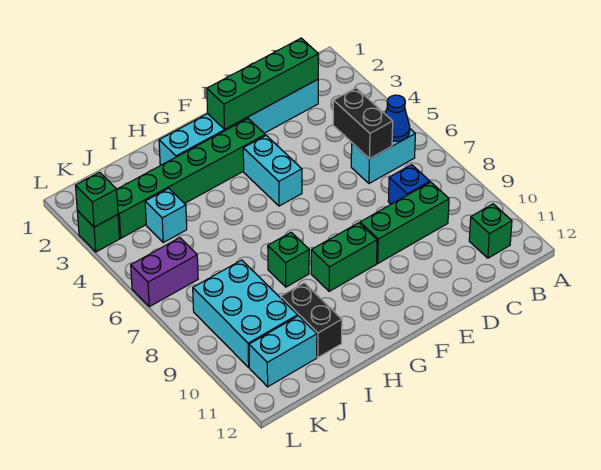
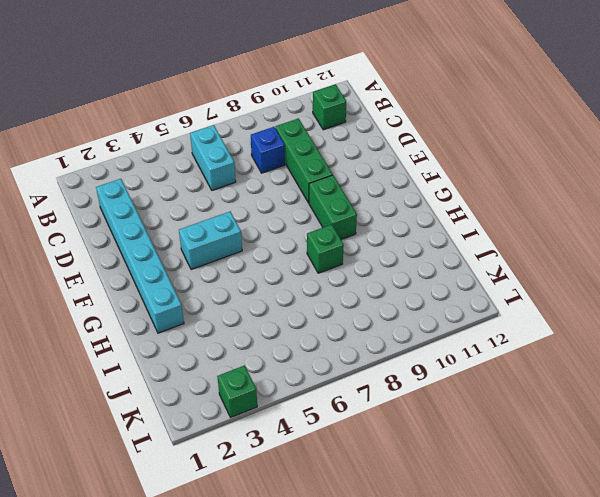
none -> green 1x6 brick [117,119,265,238]
none -> black 1x2 brick [281,283,342,357]
none -> cyan 1x1 brick [145,188,187,242]

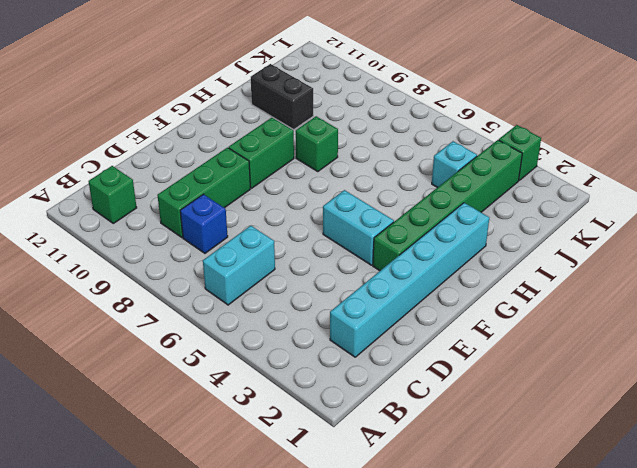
none -> cyan 2x3 brick [193,260,298,367]
none -> cyan 1x2 brick [249,316,317,387]
none -> purple 1x2 brick [131,238,198,307]

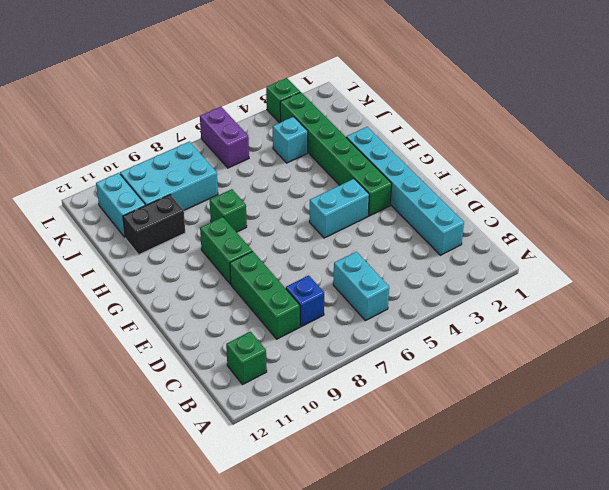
none -> blue 1x1 cone [385,95,410,141]
none -> green 1x4 brick [207,38,318,130]
none -> black 1x2 brick [333,88,393,159]

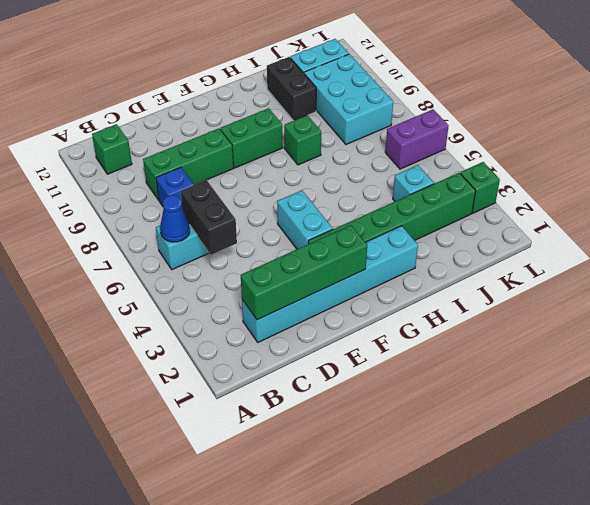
none -> green 1x1 brick [75,172,118,227]

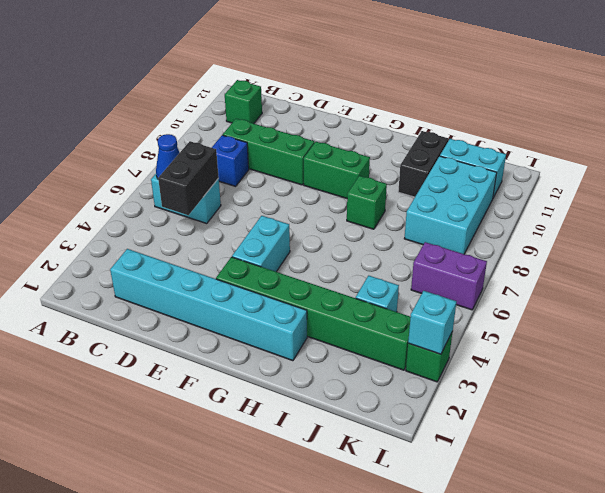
cyan 1x1 brick [408,291,456,354] -> green 1x1 brick [75,172,118,227]
none -> green 1x4 brick [207,38,318,130]

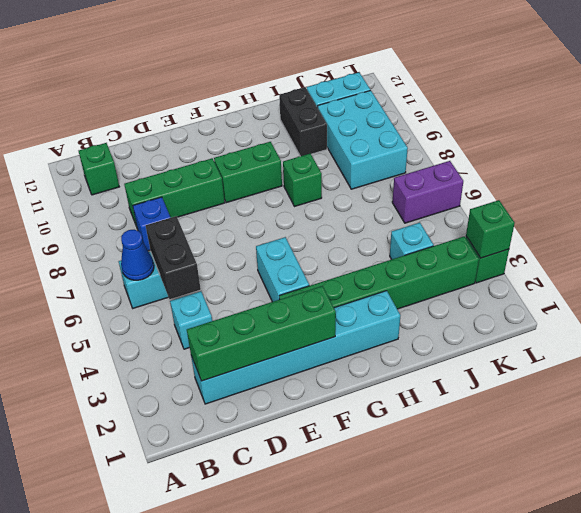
cyan 1x1 brick [170,291,212,349] -> none

